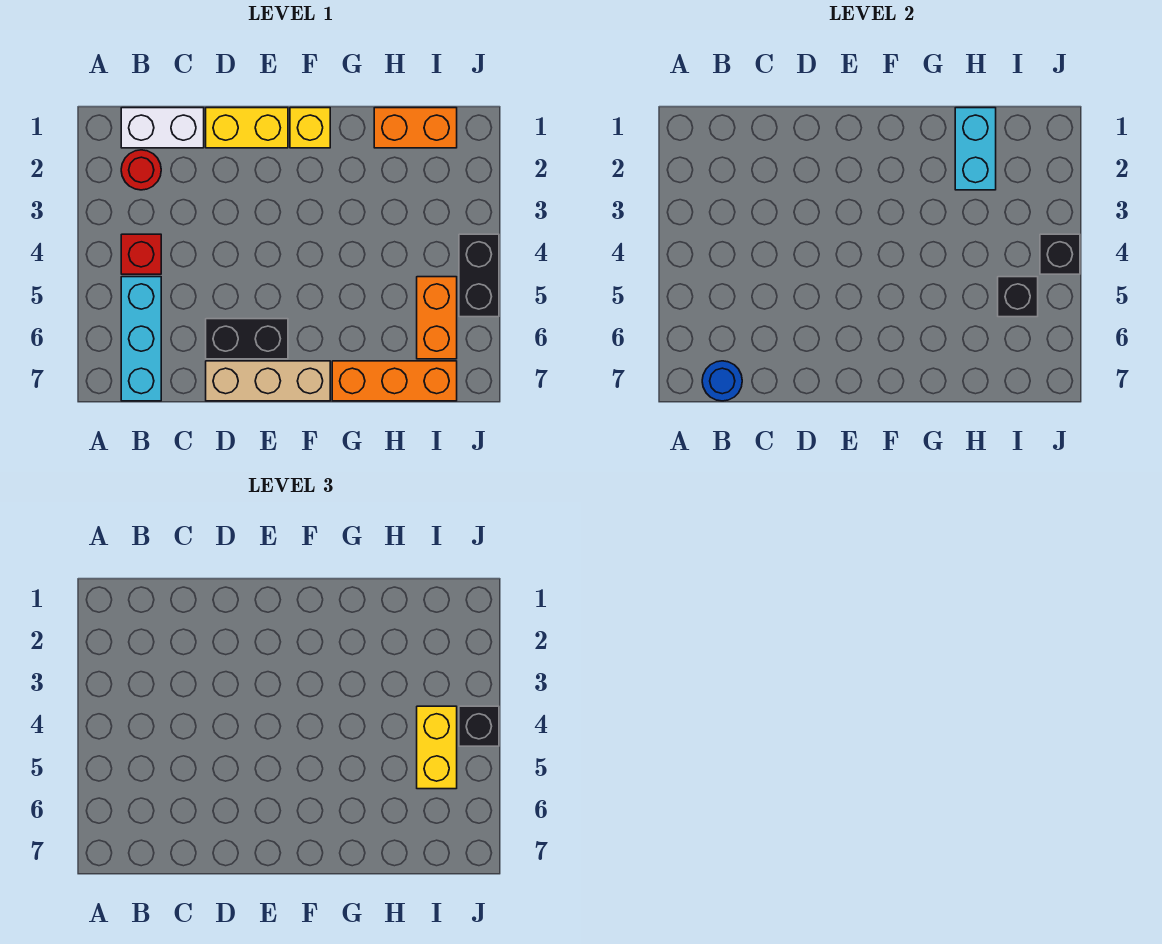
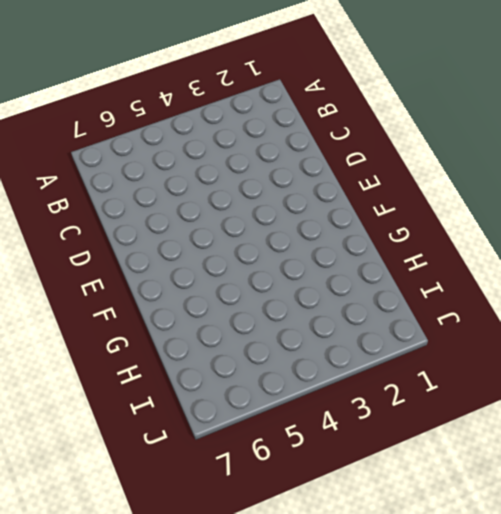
none -> white 1x2 brick [121,108,204,148]
none -> red 1x1 round brick [121,150,161,190]
none -> red 1x1 brick [121,234,161,274]

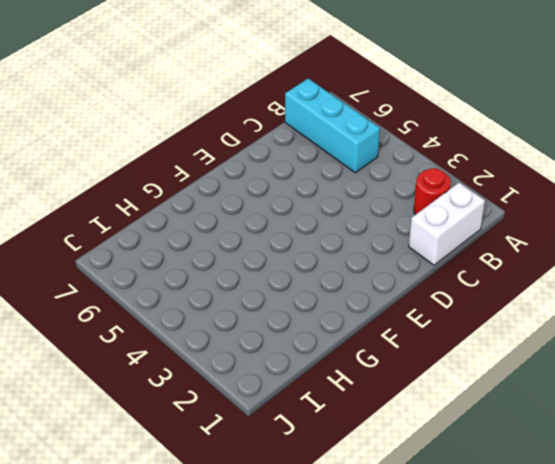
none -> red 1x1 brick [121,234,161,274]
none -> yellow 1x2 brick [206,108,288,148]
none -> black 1x2 brick [206,319,288,359]

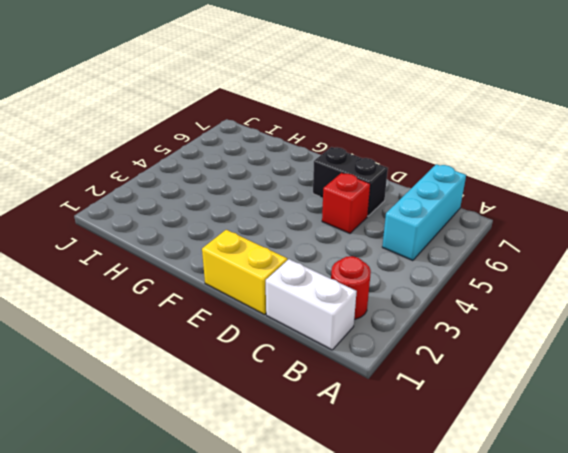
red 1x1 brick [322,173,370,233] -> red 1x1 brick moved to [121,234,161,274]
none -> tan 1x3 brick [206,361,330,401]
none -> yellow 1x1 brick [290,108,330,148]
none -> orange 1x3 brick [332,361,457,401]

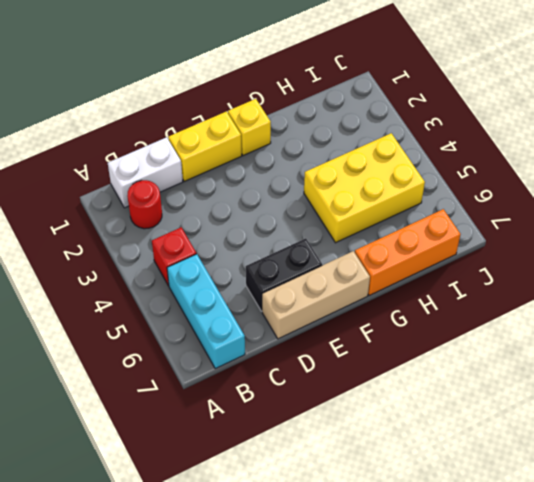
yellow 2x3 brick [304,133,425,243] -> orange 1x2 brick [417,277,457,359]
none -> orange 1x2 brick [374,108,457,148]
none -> black 1x2 brick [459,234,499,317]
none -> blue 1x1 round brick [702,361,742,401]

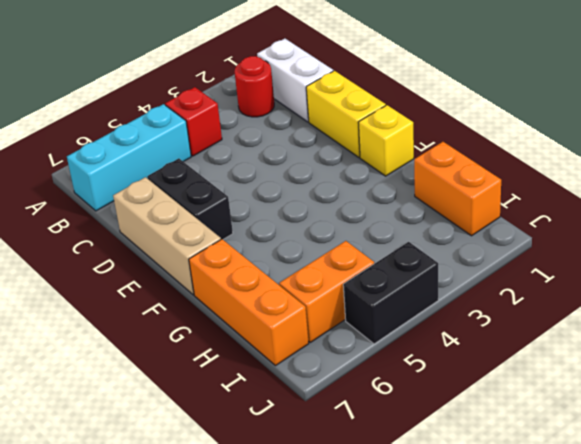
none -> blue 1x1 round brick [702,361,742,401]
none -> cyan 1x2 brick [955,108,996,190]
none -> black 1x1 brick [998,277,1038,317]

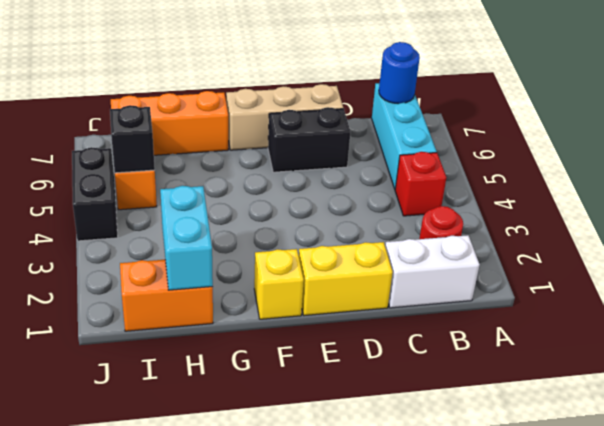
none -> black 1x1 brick [1040,234,1080,274]
none -> yellow 1x2 brick [417,706,457,789]
none -> black 1x1 brick [459,706,499,746]

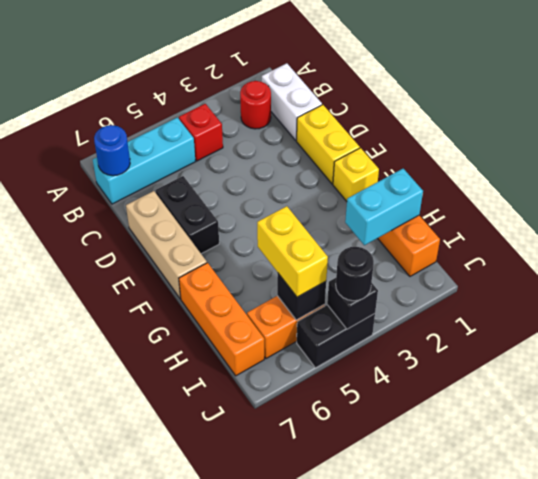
yellow 1x2 brick [257,206,328,297] -> yellow 1x2 brick turned to [417,706,457,789]
black 1x1 round brick [336,247,374,301] -> black 1x1 brick [459,706,499,746]

